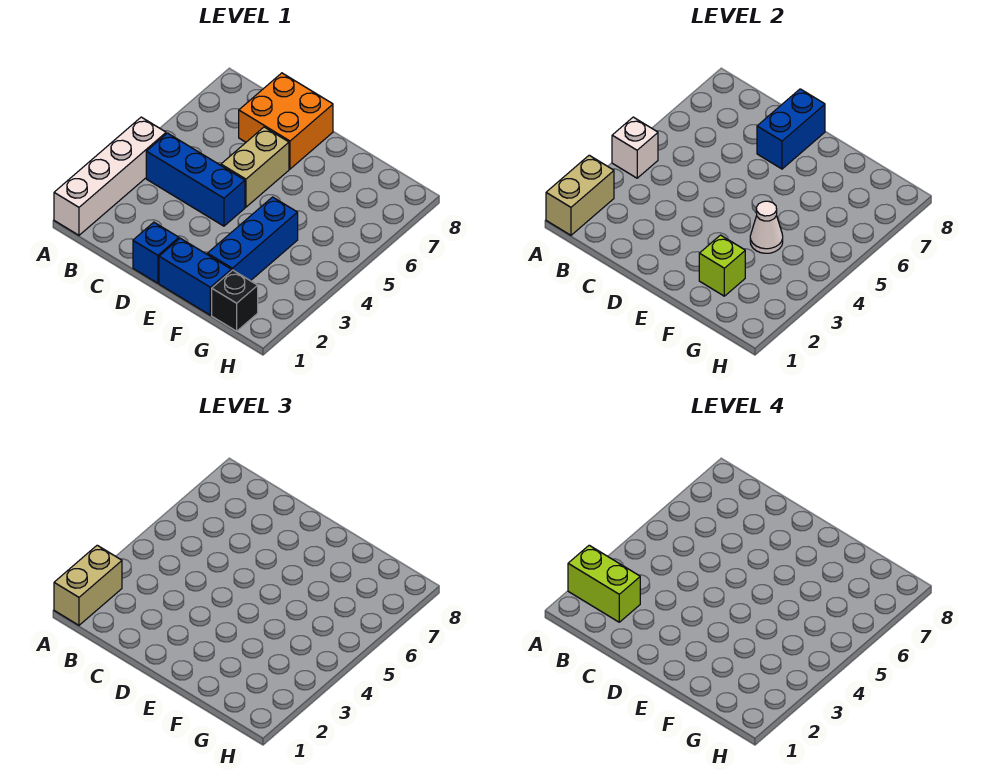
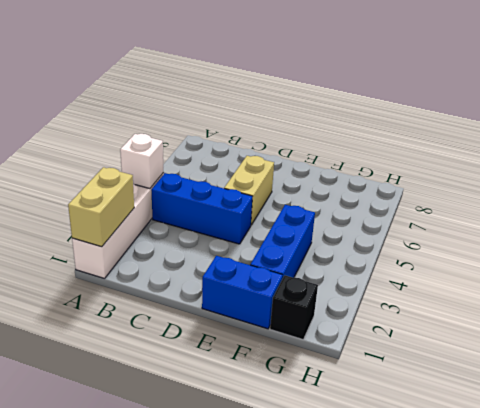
none -> orange 2x2 brick [239,73,333,169]
none -> blue 1x1 brick [133,222,179,283]
none -> blue 1x2 brick [757,89,825,169]

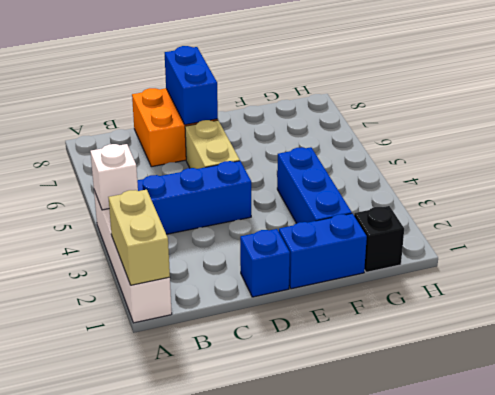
none -> lime 1x1 brick [699,235,745,296]
none -> white 1x1 cone [750,201,783,253]
none -> tan 1x2 brick [54,545,122,625]

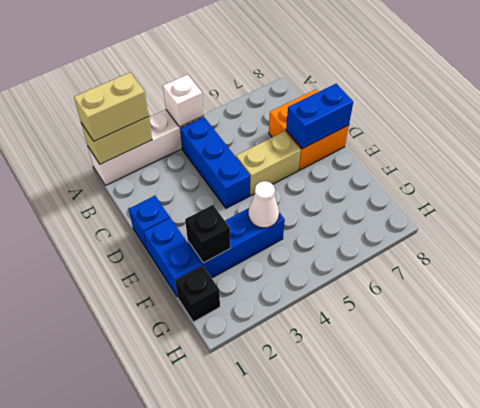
black 1x1 brick [185,205,230,263] -> lime 1x1 brick [699,235,745,296]
none -> lime 1x2 brick [568,545,640,622]

